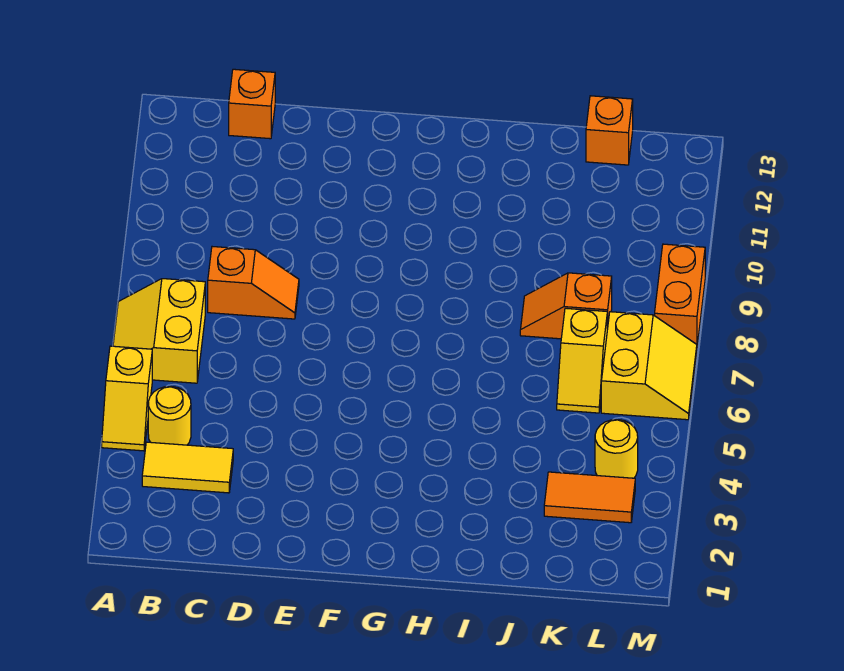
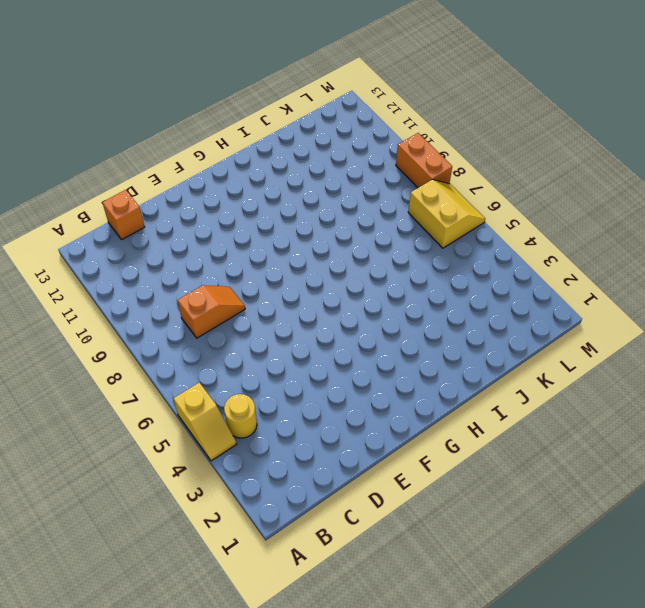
none -> yellow 2x2 slope [113,279,205,383]
none -> yellow 1x2 tile [142,442,233,493]
none -> orange 1x2 slope [520,273,612,339]

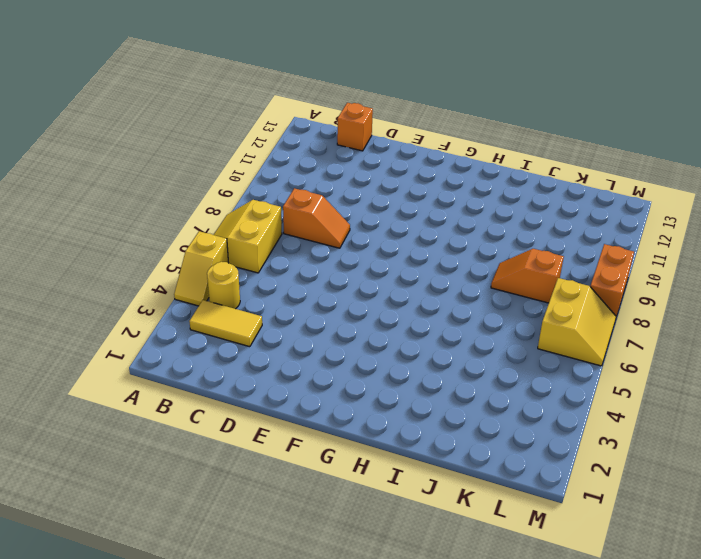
none -> orange 1x2 tile [544,472,635,523]
none -> yellow 1x2 slope [557,308,607,413]
none -> orange 1x1 brick [586,96,633,165]

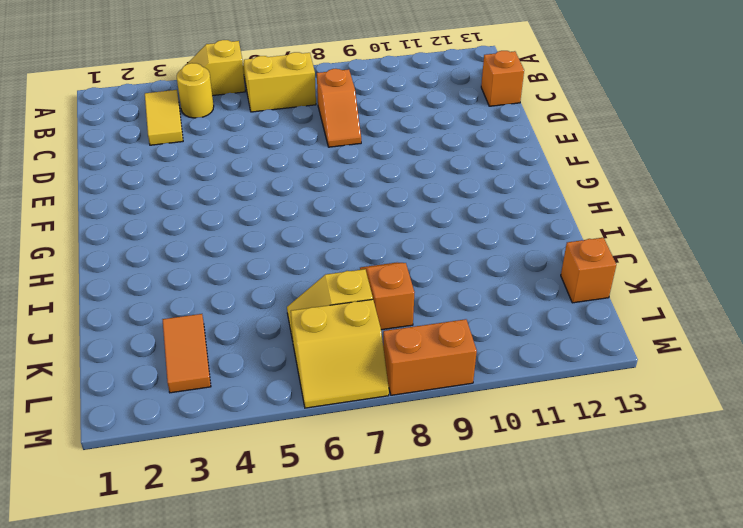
none -> yellow 1x1 round brick [595,420,638,478]

